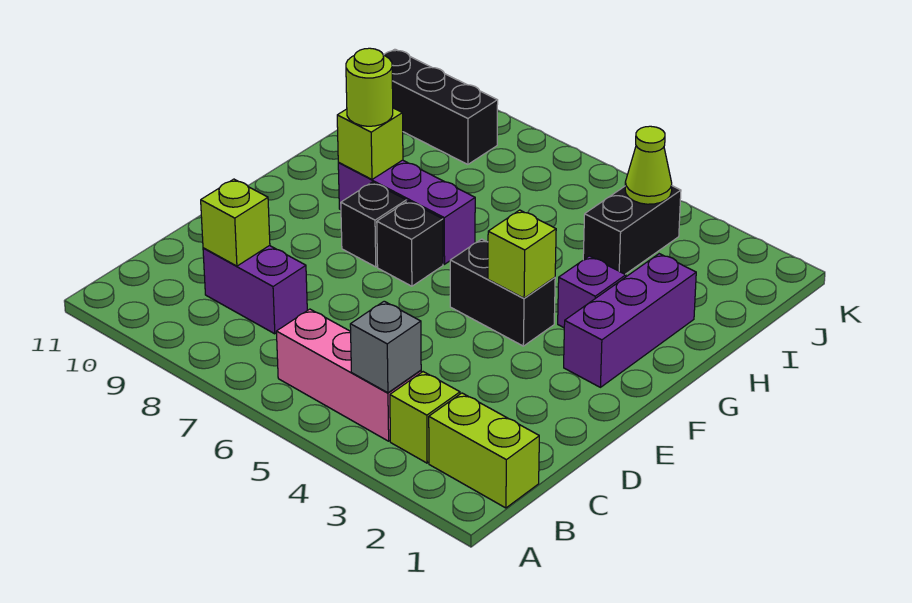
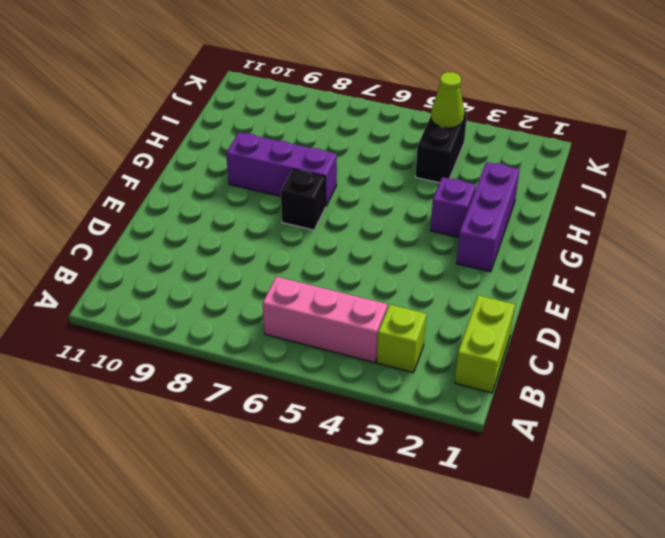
lime 1x2 brick [455,296,515,393] -> lime 1x2 brick turned to [429,393,539,508]
none -> purple 1x2 brick [203,245,307,334]
none -> black 1x2 brick [450,239,555,346]
none -> black 1x1 brick [341,182,406,267]

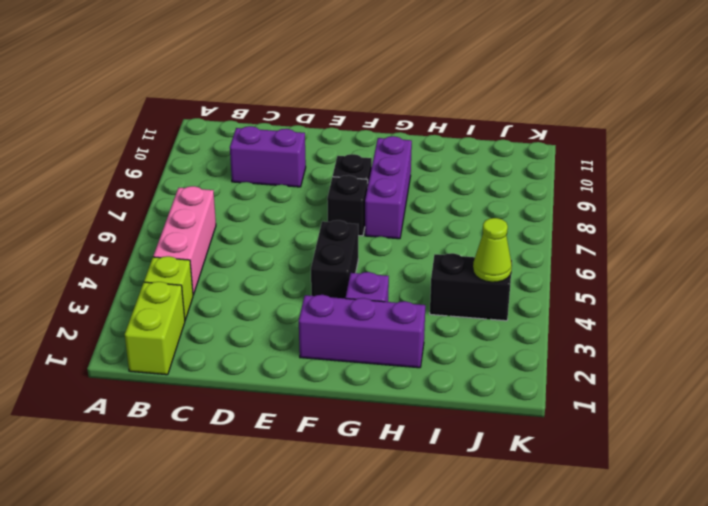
purple 1x2 brick [230,126,306,187] -> purple 1x2 brick turned to [203,245,307,334]
none -> black 1x3 brick [384,49,498,164]
none -> grey 1x1 brick [350,301,421,393]
none -> lime 1x1 brick [201,179,270,266]

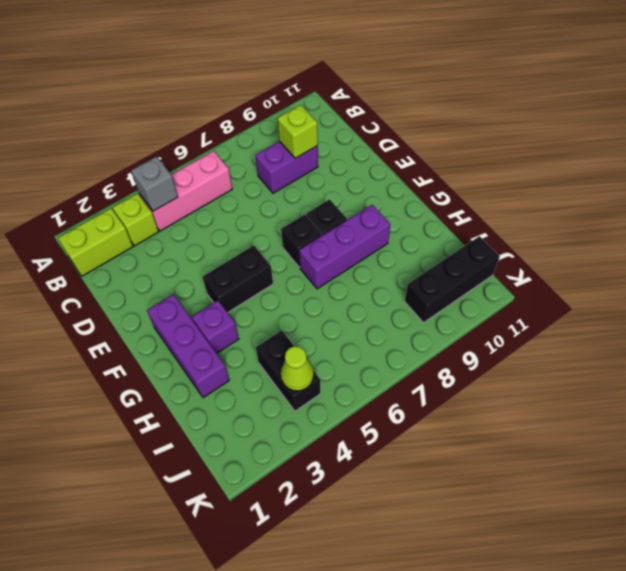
none -> lime 1x1 brick [488,210,556,298]
none -> lime 1x1 brick [337,108,403,179]
none -> lime 1x1 round brick [346,48,393,126]

